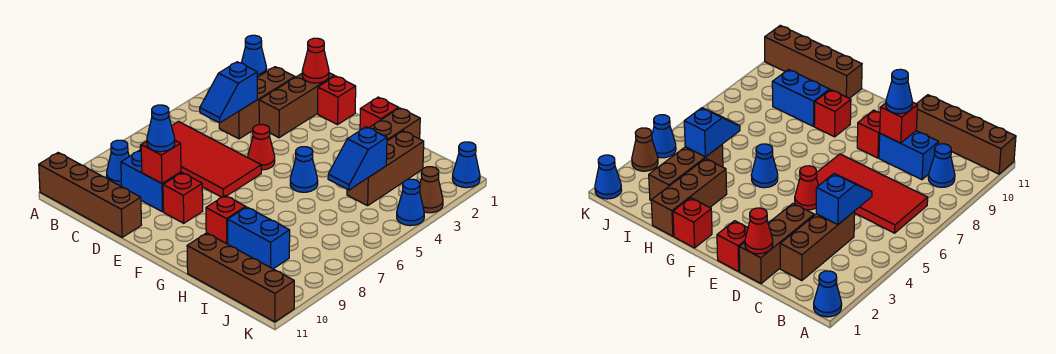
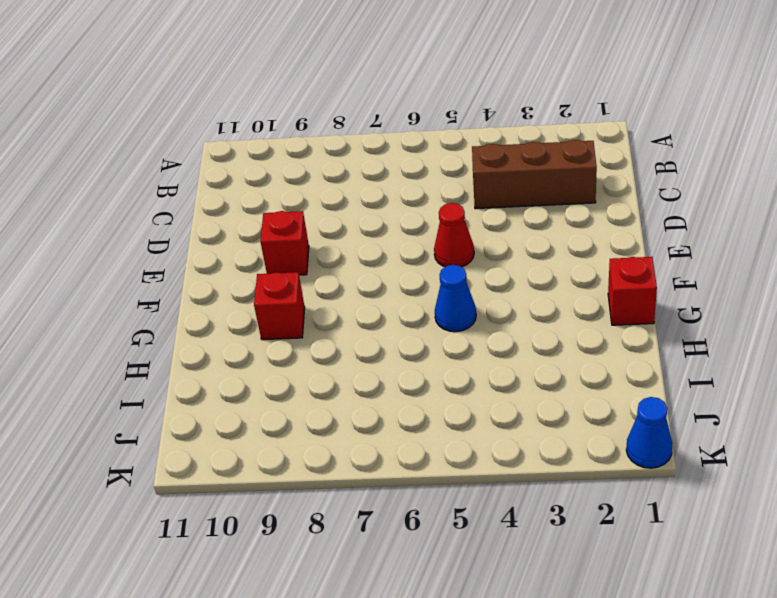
none -> blue 1x1 cone [241,35,266,77]
none -> brown 1x4 brick [39,153,141,237]
none -> red 2x4 tile [140,122,261,197]

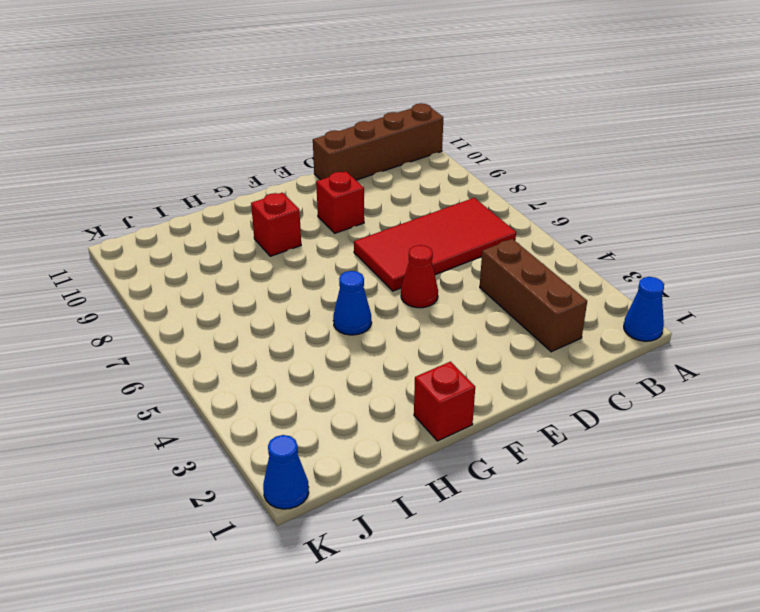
none -> blue 1x1 cone [107,140,129,186]
none -> blue 1x2 brick [121,150,181,212]
none -> brown 1x3 brick [259,73,335,138]

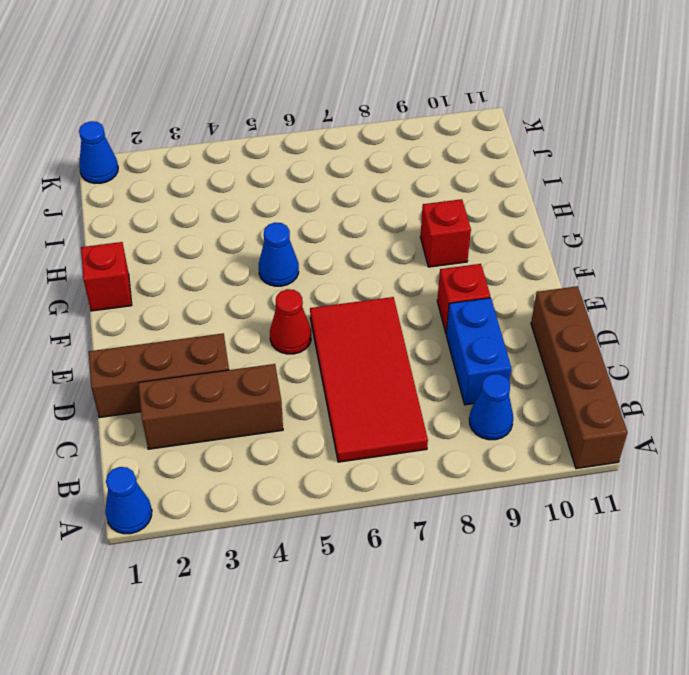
none -> red 1x1 brick [318,76,356,125]
none -> brown 1x3 brick [369,108,420,141]
none -> blue 1x2 brick [228,207,290,269]

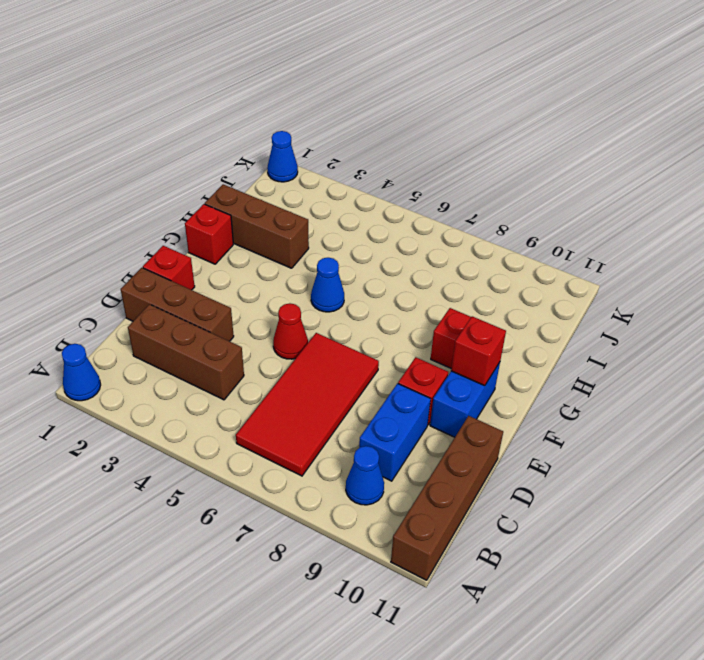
blue 1x2 brick [430,362,500,437] -> blue 1x2 brick moved to [228,207,290,269]
red 1x1 brick [451,316,506,386] -> red 1x1 brick moved to [141,141,181,184]
none -> brown 1x4 brick [187,233,294,322]
none -> brown 1x3 brick [347,131,424,206]
none -> brown 1x1 cone [420,167,443,213]

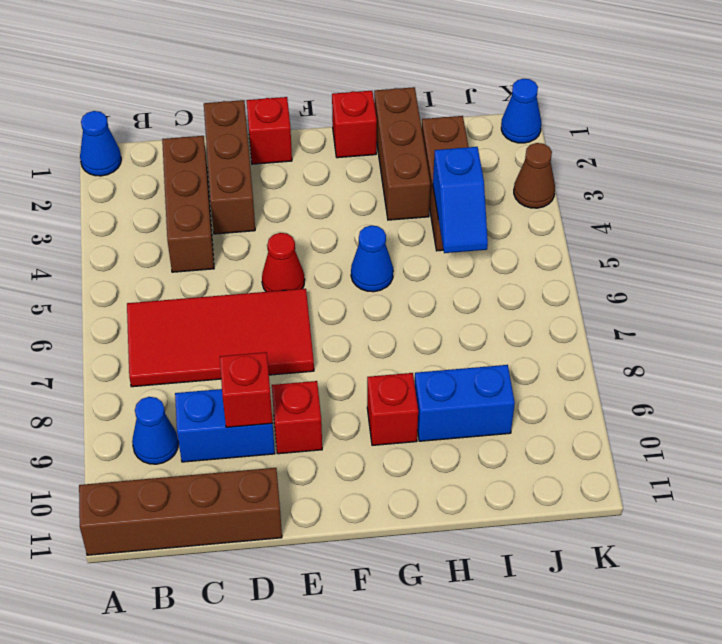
none -> brown 1x4 brick [187,233,294,322]
none -> blue 1x1 cone [397,179,424,226]
none -> blue 1x2 slope [200,62,257,123]

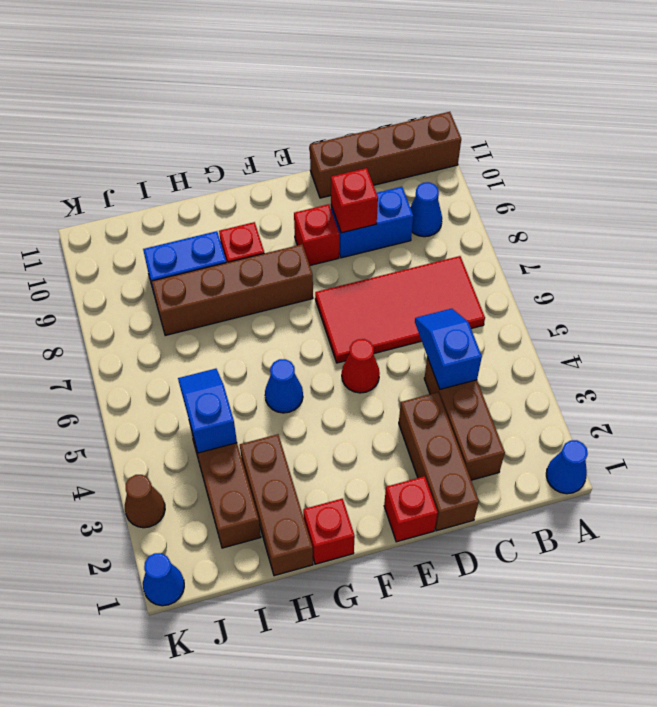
brown 1x4 brick [152,244,313,336] -> brown 1x4 brick moved to [187,233,294,322]
none -> blue 1x1 cone [397,179,424,226]
none -> red 1x1 cone [302,38,329,83]
none -> blue 1x1 cone [147,105,175,152]

